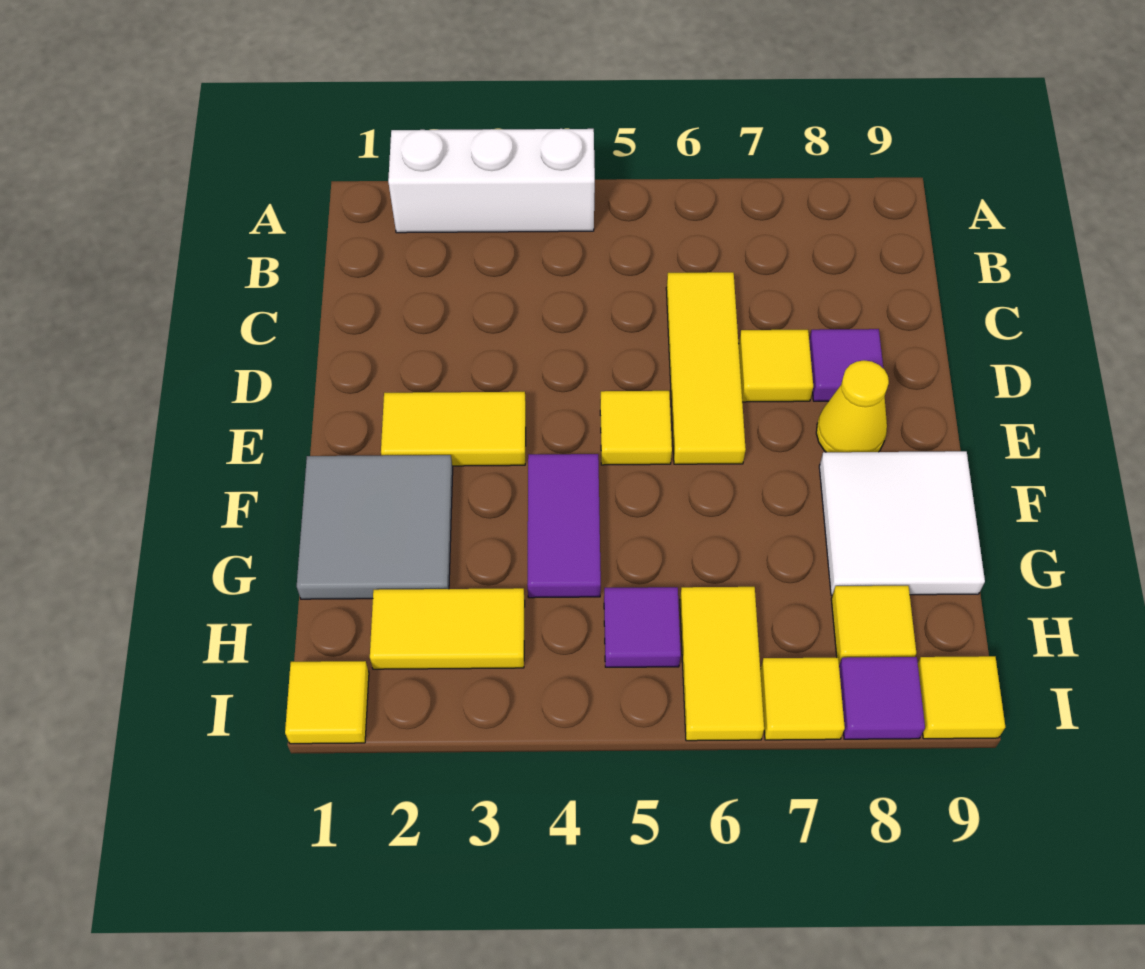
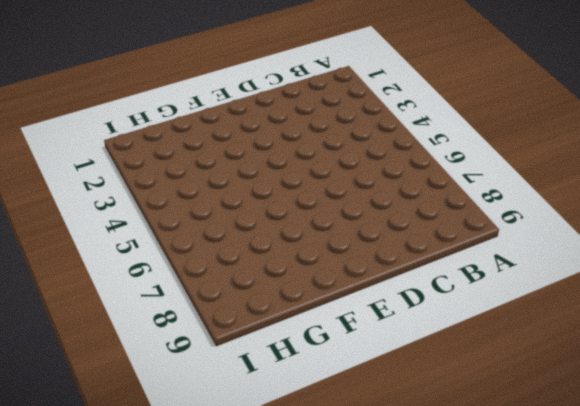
none -> white 1x3 brick [388,129,595,233]
none -> yellow 1x3 tile [666,272,746,464]
none -> yellow 1x1 tile [739,330,813,402]

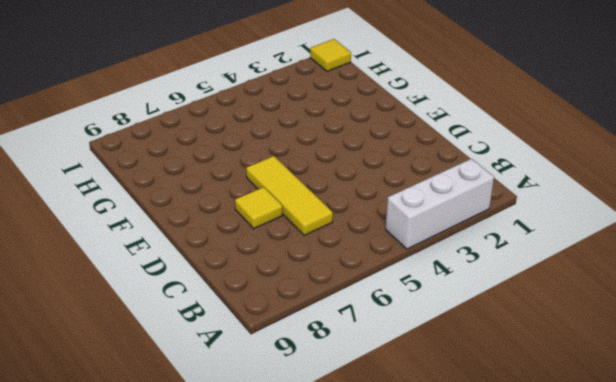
none -> purple 1x1 tile [809,329,883,401]
none -> yellow 1x2 tile [381,392,526,466]
none -> yellow 1x1 tile [600,391,672,465]

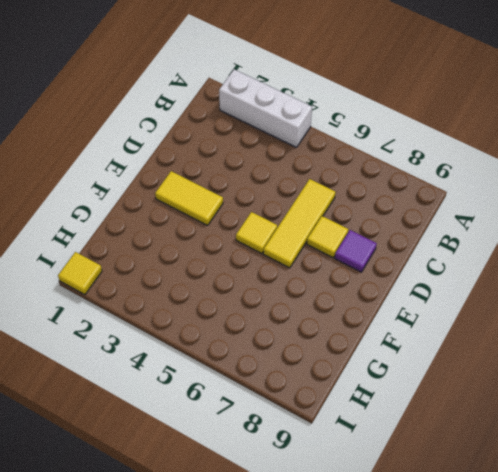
none -> yellow 1x1 cone [816,360,889,452]
none -> grey 2x2 tile [297,455,453,599]
none -> purple 1x2 tile [527,454,601,598]

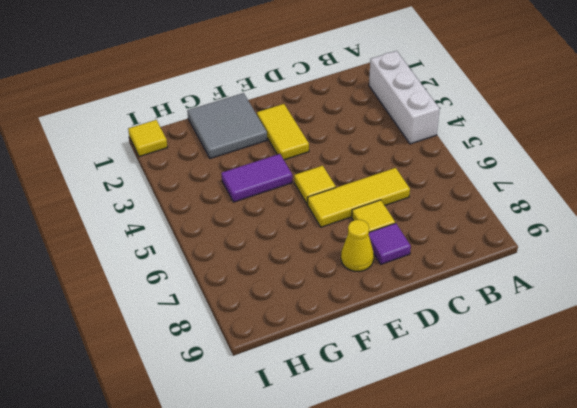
none -> white 2x2 tile [819,451,985,595]
none -> yellow 1x2 tile [370,588,525,669]
none -> purple 1x1 tile [604,587,681,667]

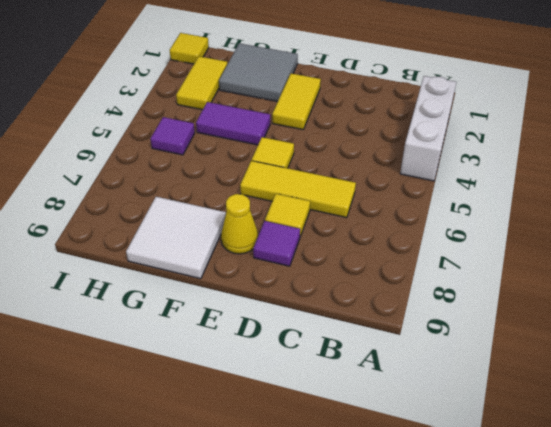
none -> yellow 1x2 tile [680,587,764,741]
none -> yellow 1x1 tile [831,586,916,664]
none -> yellow 1x1 tile [760,658,845,740]

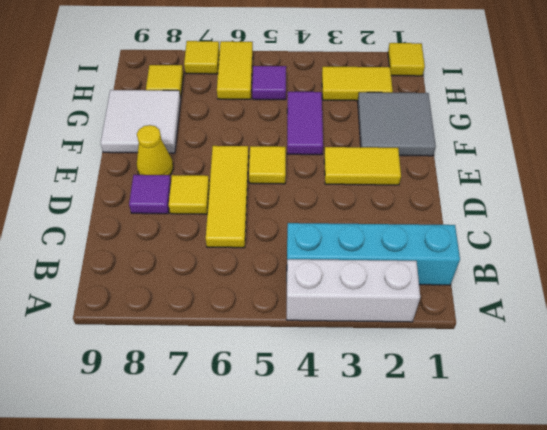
cyan 1x4 brick [287,223,460,285] -> none
none -> purple 1x1 tile [839,657,925,739]
none -> yellow 1x1 tile [918,656,1005,739]

